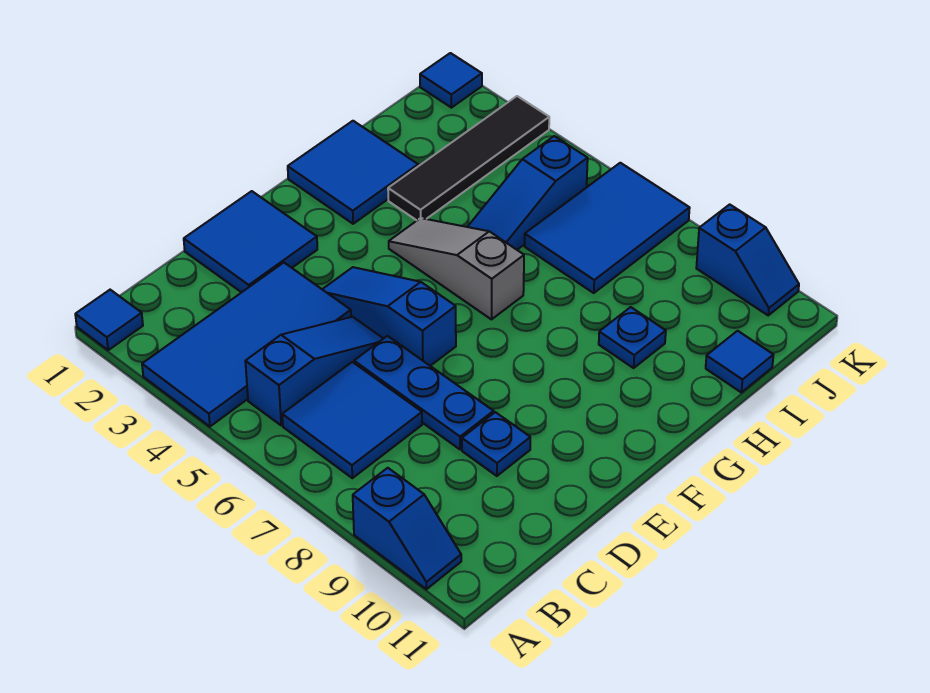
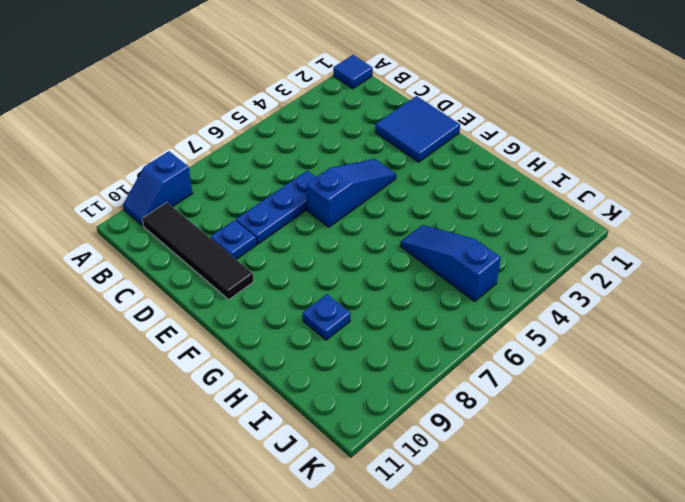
black 1x4 tile [142,203,254,299] -> black 1x4 tile moved to [388,96,549,220]
none -> blue 2x4 tile [142,263,351,427]
none -> blue 1x3 slope [245,317,383,425]
none -> blue 2x2 tile [282,362,422,478]

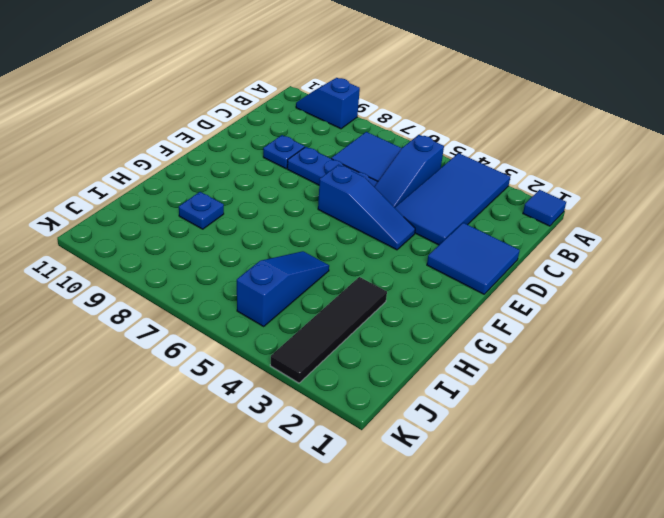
none -> blue 2x2 tile [288,121,418,224]
none -> grey 1x3 slope [389,218,524,319]
none -> blue 2x3 tile [525,163,690,293]

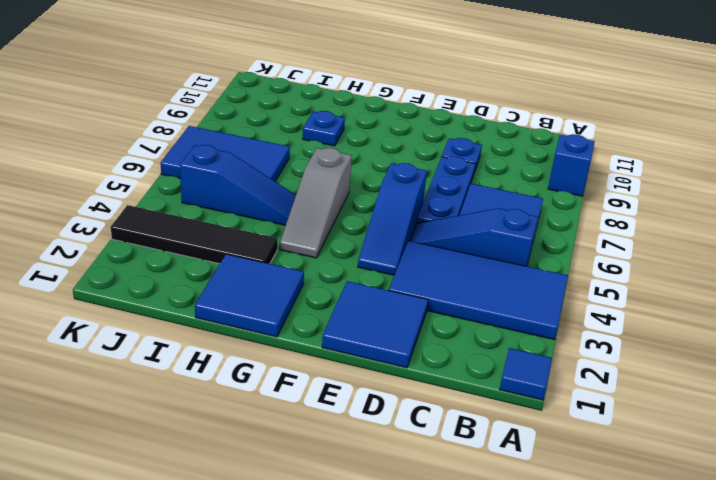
none -> blue 1x1 tile [706,331,773,392]
none -> blue 1x1 tile [420,53,482,108]
none -> blue 1x2 slope [696,204,799,315]

